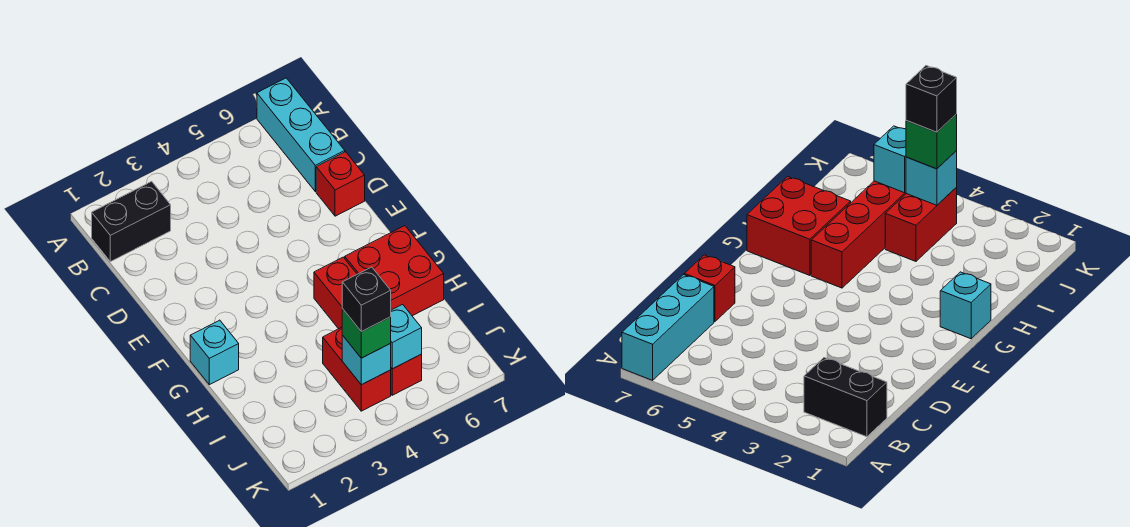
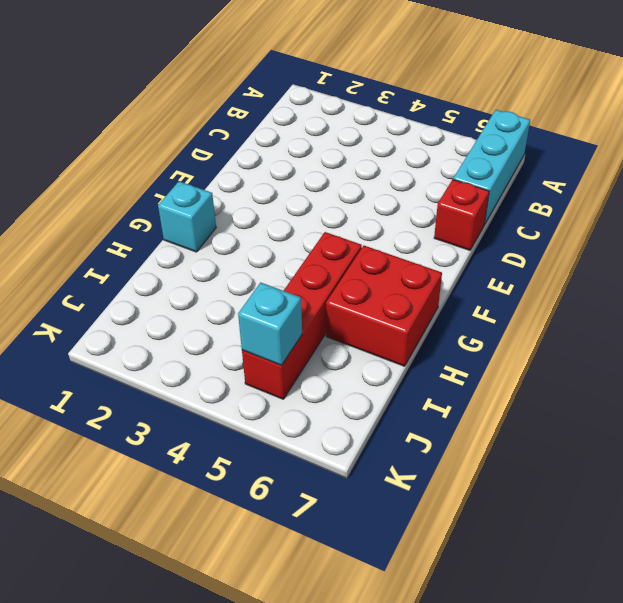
none -> black 1x2 brick [92,181,171,262]
none -> red 1x2 brick [323,327,391,411]

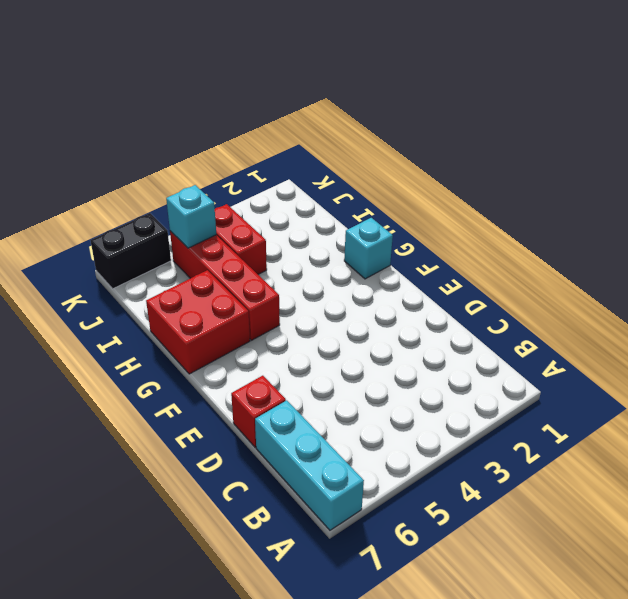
black 1x2 brick [90,213,171,289] -> black 1x2 brick moved to [92,181,171,262]
none -> cyan 1x1 brick [342,335,391,385]
none -> green 1x1 brick [342,309,391,358]

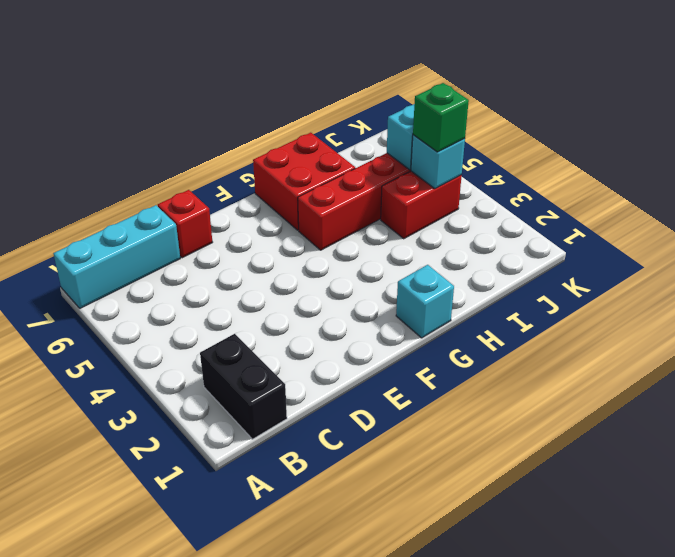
none -> black 1x1 brick [342,267,391,332]

